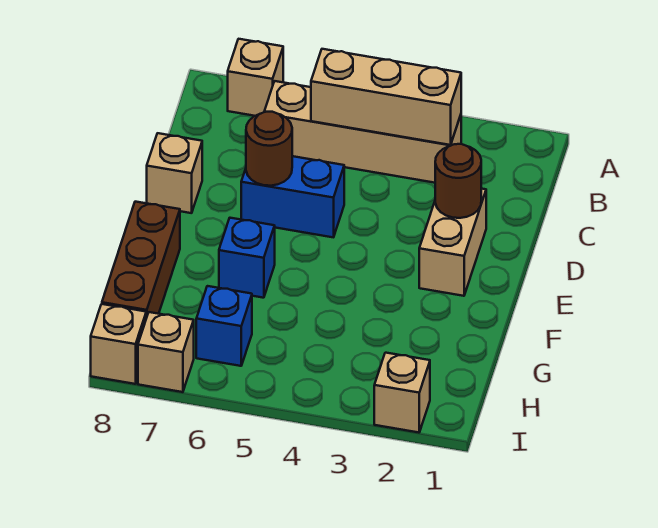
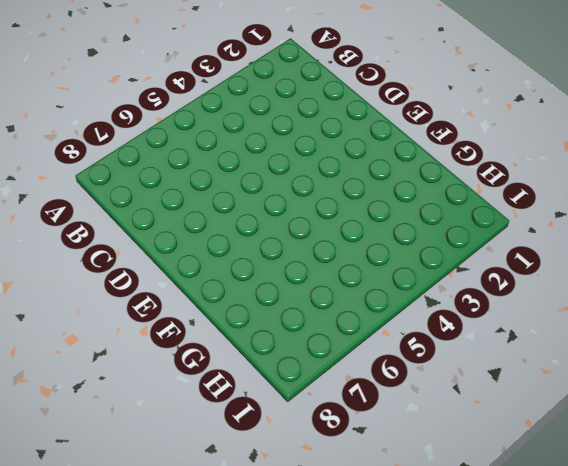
none -> tan 1x1 brick [228,39,283,116]
none -> tan 1x4 brick [264,81,461,183]
none -> tan 1x2 brick [419,189,486,296]

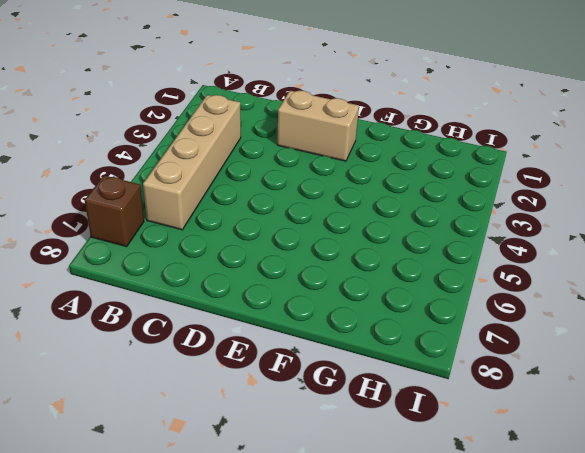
brown 1x1 brick [85,175,144,247] -> tan 1x1 brick [228,39,283,116]
none -> blue 1x2 brick [241,156,344,237]
none -> tan 1x1 brick [147,133,202,213]
none -> blue 1x1 brick [219,218,275,298]

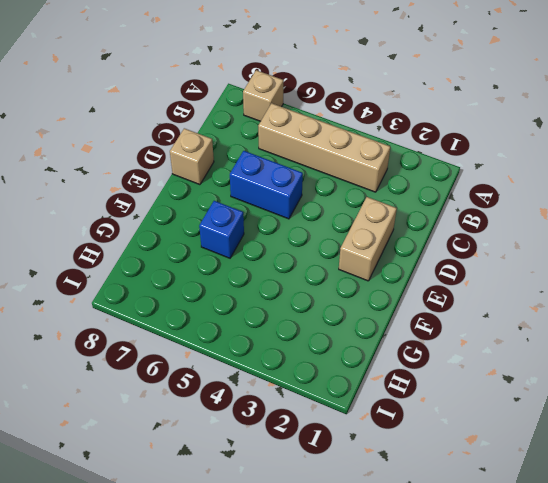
none -> brown 1x3 brick [102,202,180,318]
none -> blue 1x1 brick [196,286,252,366]
none -> tan 1x1 brick [374,353,430,433]

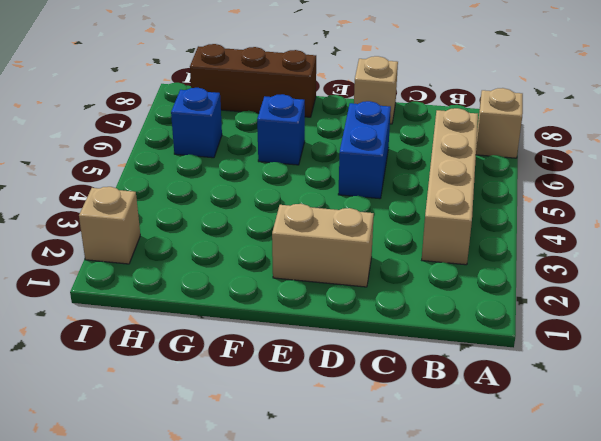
none -> tan 1x1 brick [138,312,194,392]
none -> tan 1x1 brick [91,304,146,384]
none -> tan 1x3 brick [311,49,461,145]

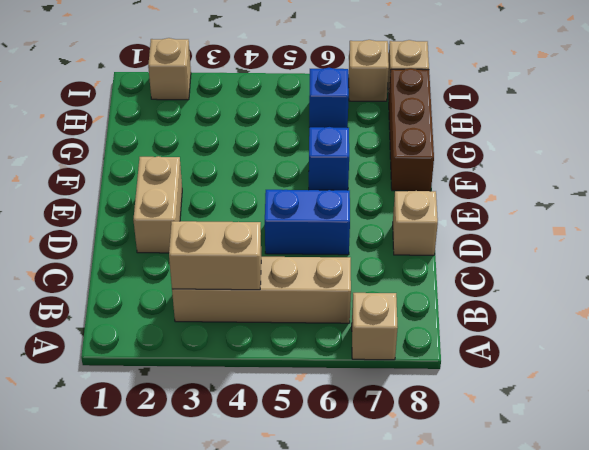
tan 1x2 brick [169,221,261,290] -> tan 1x3 brick [311,49,461,145]
none -> brown 1x1 round brick [435,144,481,218]
none -> brown 1x1 round brick [246,112,292,186]

